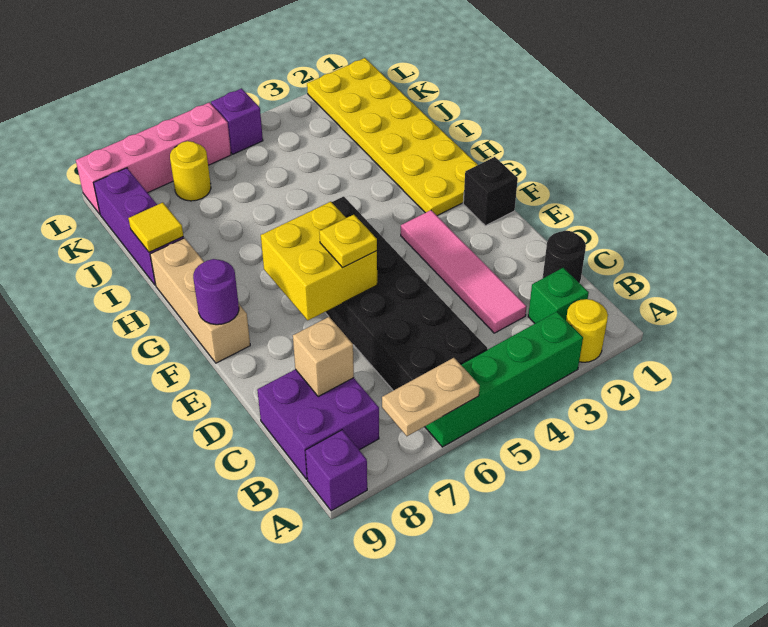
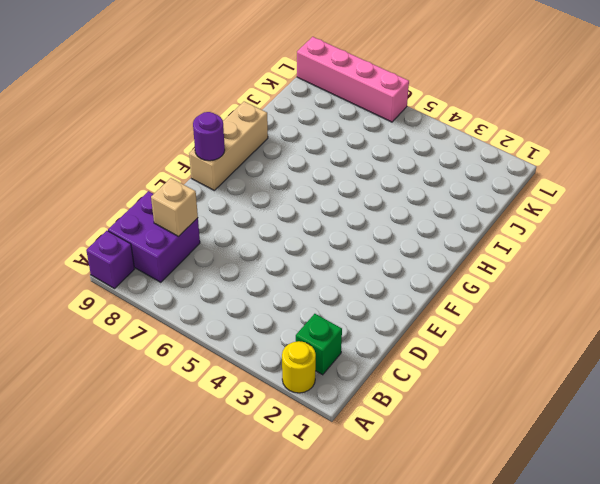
none -> green 1x4 brick [425,312,583,447]
none -> black 2x6 brick [325,196,487,391]
none -> black 1x1 round brick [543,231,586,283]

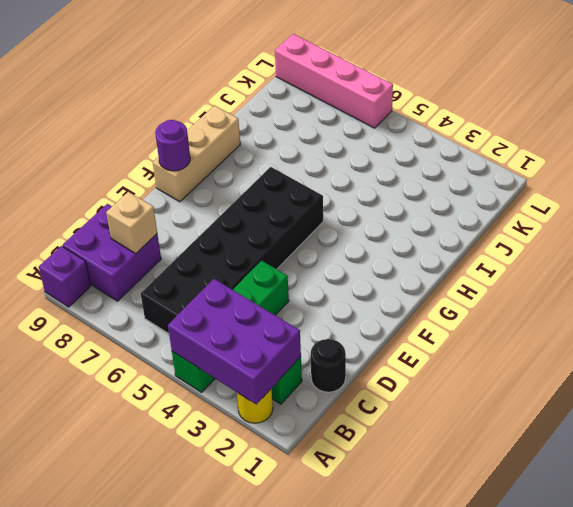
purple 2x3 brick [168,279,301,404] -> none
green 1x4 brick [172,260,289,392] -> green 1x4 brick turned to [425,312,583,447]
none -> pink 1x4 tile [401,210,527,333]
none -> black 1x1 brick [463,157,518,226]
none -> yellow 2x6 plate [307,58,478,216]

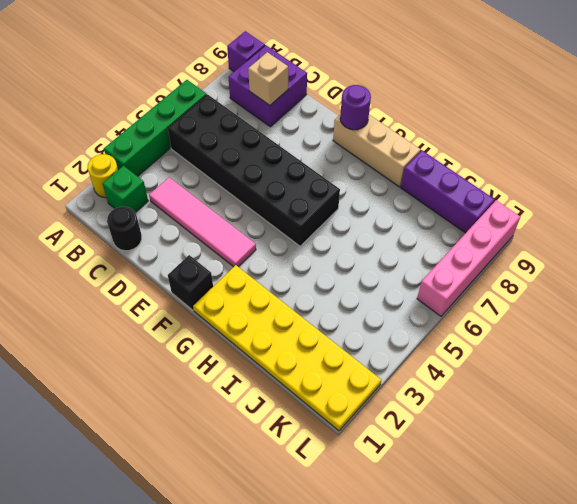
none -> yellow 1x1 round brick [170,141,211,201]
none -> purple 1x1 brick [211,89,263,154]
none -> tan 1x2 plate [382,358,480,436]

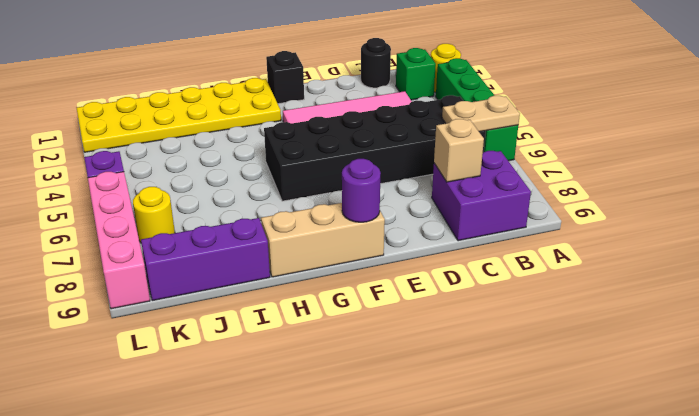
tan 1x2 plate [442,96,520,132] -> tan 1x2 plate turned to [382,358,480,436]
none -> purple 1x1 brick [305,430,367,511]
none -> yellow 2x2 brick [261,202,377,320]
none -> yellow 1x1 tile [129,202,183,252]

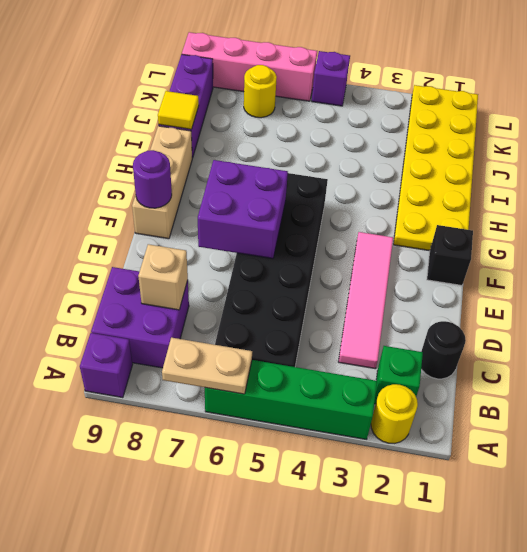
purple 2x2 brick [198,160,288,259] -> yellow 2x2 brick [261,202,377,320]
none -> yellow 1x1 plate [319,215,377,267]

